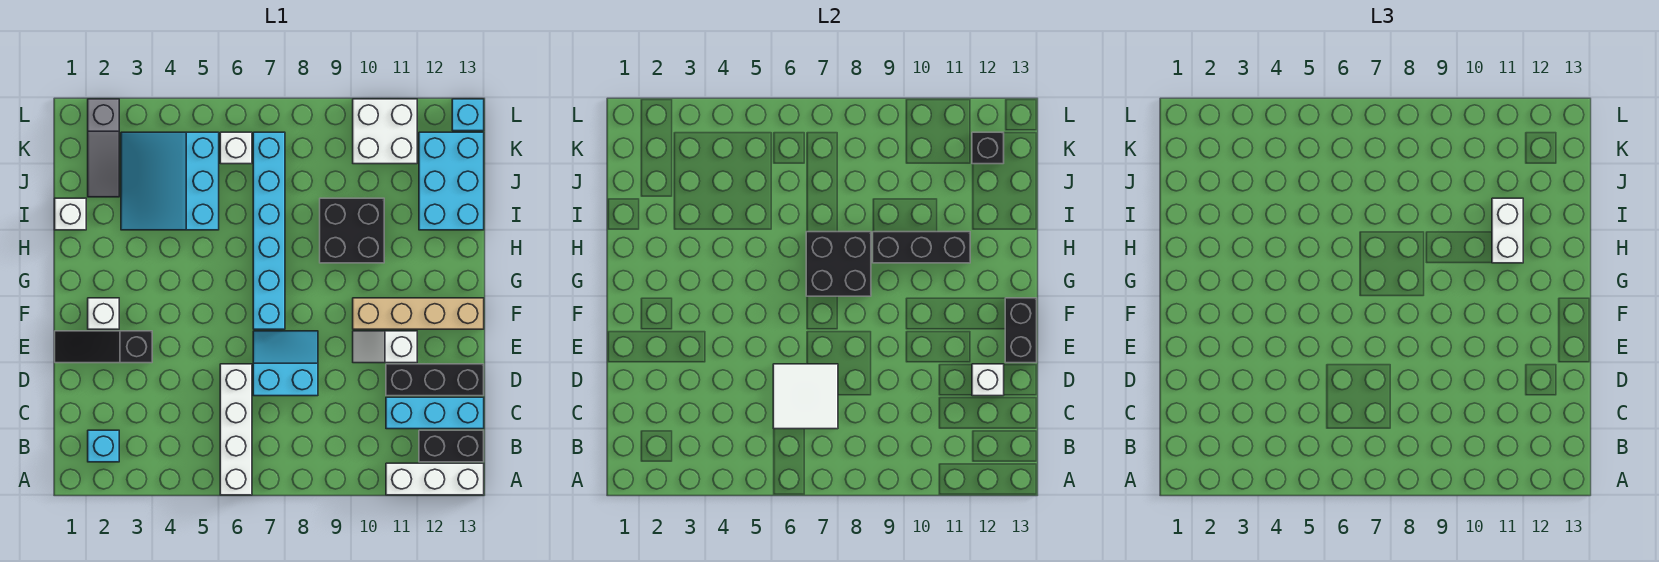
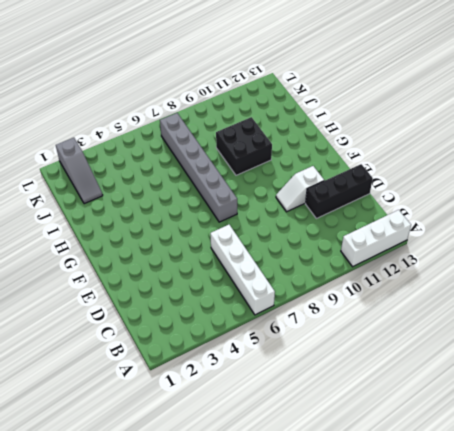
grey 1x6 brick [160,113,237,222] -> cyan 1x6 brick [253,132,285,329]
none -> cyan 1x1 brick [88,430,119,462]
none -> black 1x2 brick [419,430,484,462]
none -> cyan 1x3 brick [386,397,484,429]

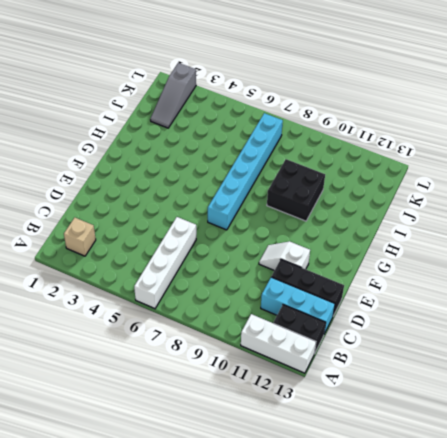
tan 1x1 brick [64,218,96,256] -> cyan 1x1 brick [88,430,119,462]
none -> cyan 2x2 slope [253,331,318,396]
none -> black 1x3 slope [55,331,152,363]
none -> white 1x1 brick [88,298,119,329]

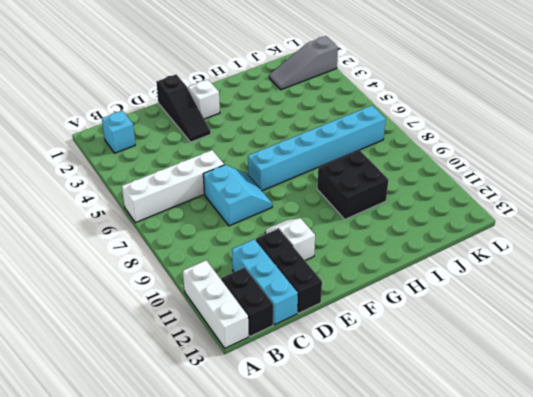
black 1x3 slope [156,75,211,142] -> black 1x3 slope turned to [55,331,152,363]
none -> tan 1x4 brick [353,298,484,329]
none -> white 1x1 brick [55,198,86,230]
none -> cyan 3x3 slope [121,132,219,230]

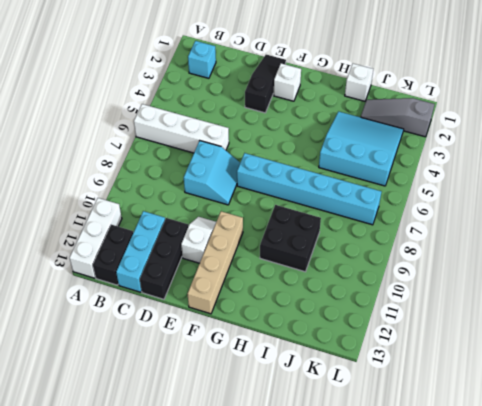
none -> cyan 2x3 brick [419,132,484,230]
none -> white 1x1 brick [220,132,252,164]
none -> white 2x2 brick [353,99,417,164]

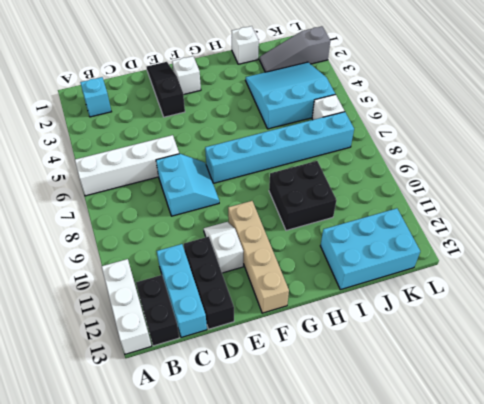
none -> white 2x2 brick [353,99,417,164]
none -> cyan 1x1 brick [452,99,484,131]
none -> white 2x2 tile [773,364,838,429]

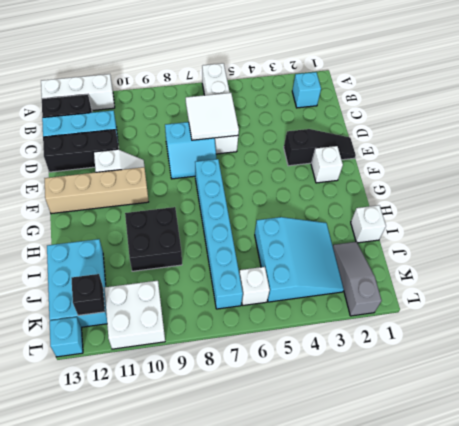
none -> white 1x1 brick [972,364,1004,396]
none -> black 1x2 brick [1005,298,1037,363]
none -> black 2x2 brick [806,232,871,296]

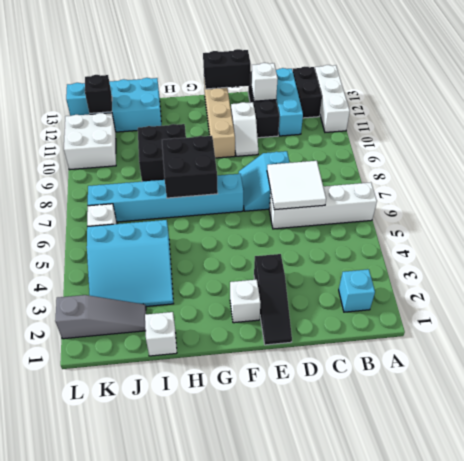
none -> black 1x3 brick [873,232,970,263]
none -> white 1x2 brick [1492,198,1523,263]

